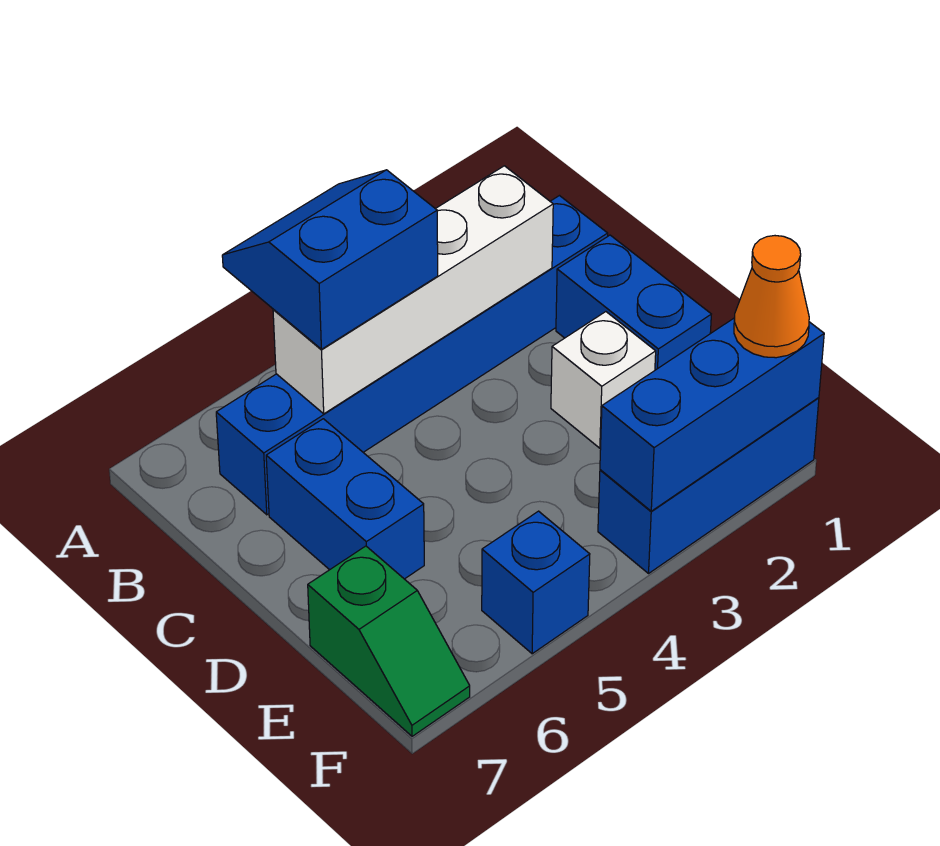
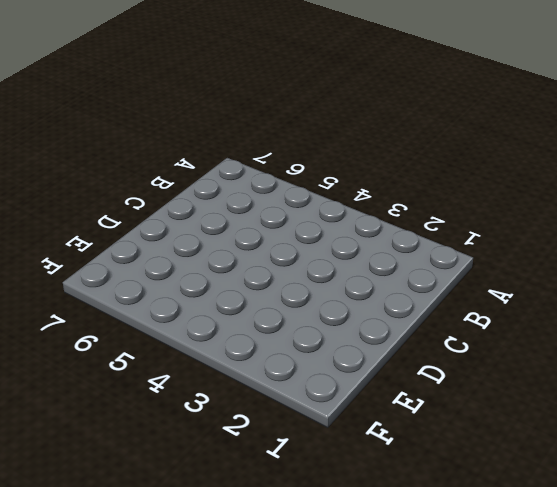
none -> blue 1x6 brick [216,196,608,515]
none -> blue 1x2 brick [556,235,711,370]

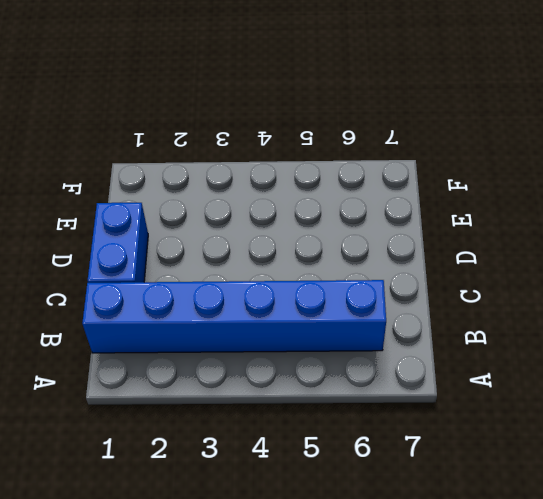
none -> blue 1x2 brick [266,419,424,579]
none -> white 1x1 brick [551,312,656,448]

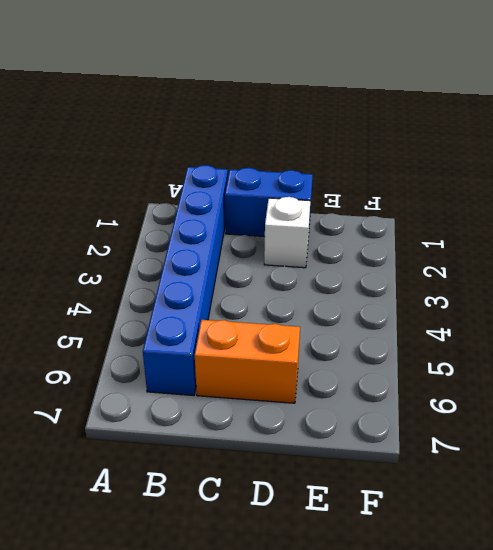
orange 1x2 brick [195,320,300,403] -> blue 1x2 brick [266,419,424,579]
none -> green 1x2 slope [308,546,470,736]
none -> blue 1x3 brick [598,398,819,573]

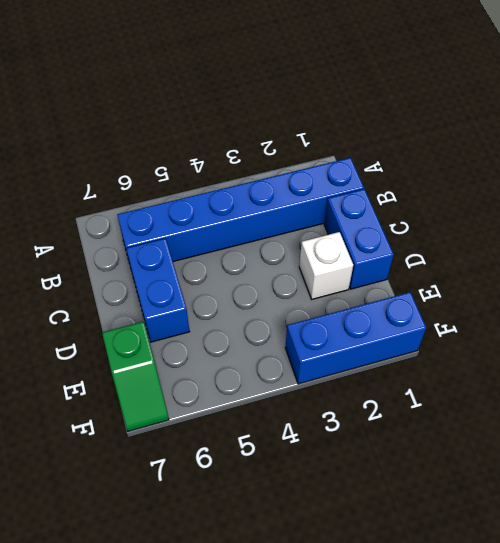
none -> blue 1x1 brick [482,511,590,654]
none -> white 1x4 brick [273,166,553,414]

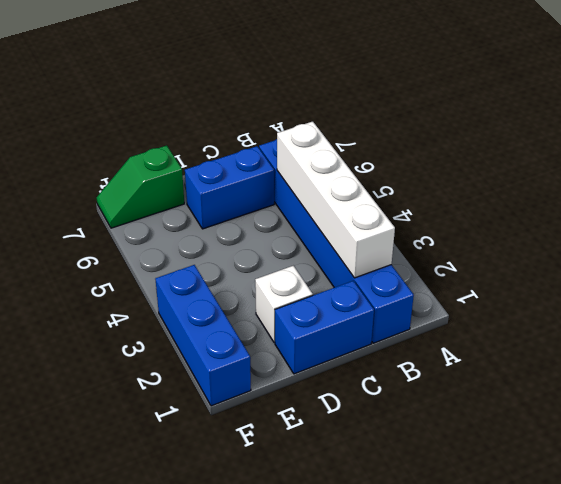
none -> blue 1x1 brick [482,511,590,654]
none -> blue 1x3 brick [600,318,824,511]

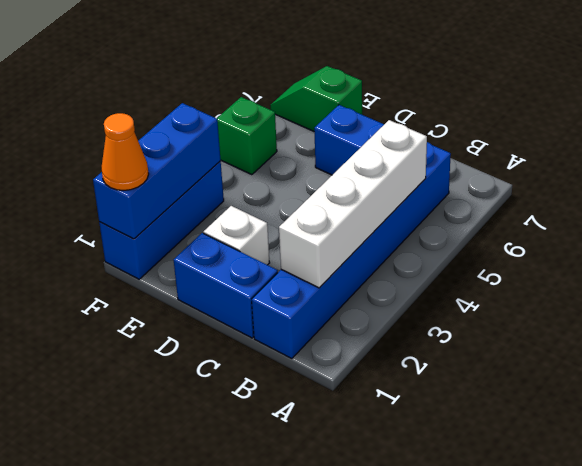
green 1x1 brick [217,97,277,175] -> blue 1x1 brick [482,511,590,654]
none -> blue 2x2 slope [222,170,438,349]

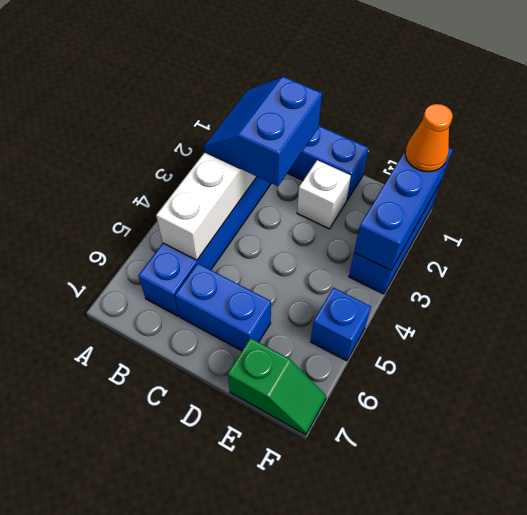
blue 2x2 slope [204,77,322,186] -> blue 2x2 slope moved to [222,170,438,349]

